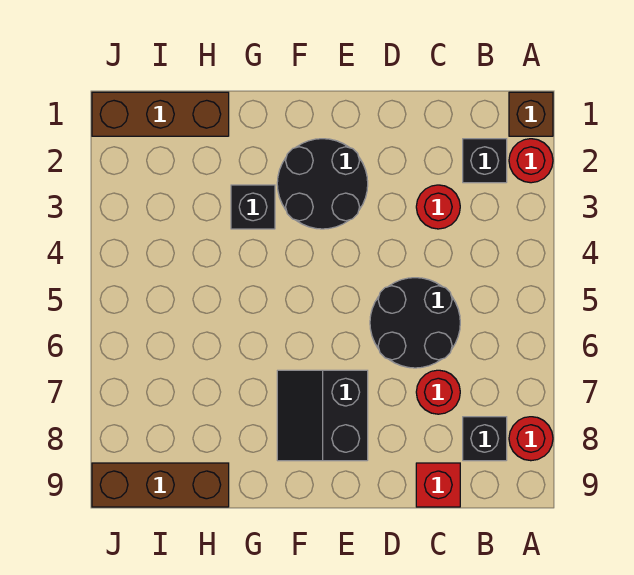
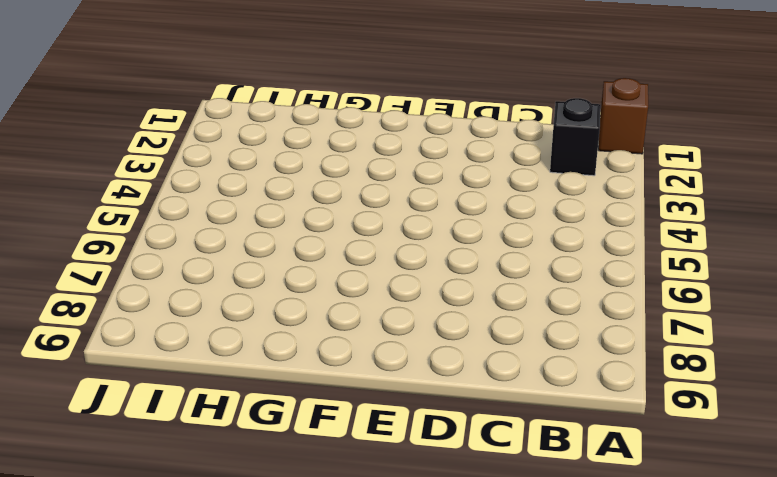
none -> red 1x1 round brick [509,139,553,183]
none -> red 1x1 round brick [509,417,553,461]
none -> black 1x1 brick [463,417,507,461]

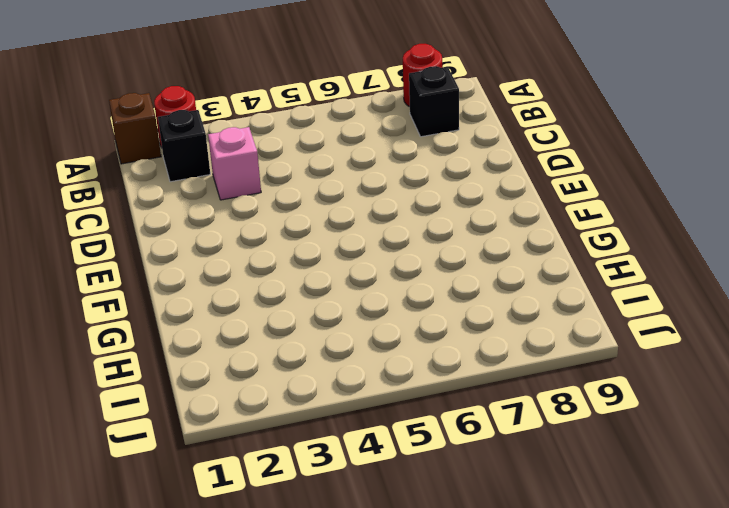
pink 1x1 brick [208,127,261,200] -> red 1x1 round brick [416,185,460,229]
none -> black 2x2 round brick [370,278,460,368]
none -> red 1x1 round brick [416,370,460,414]
none -> red 1x1 brick [416,463,460,507]

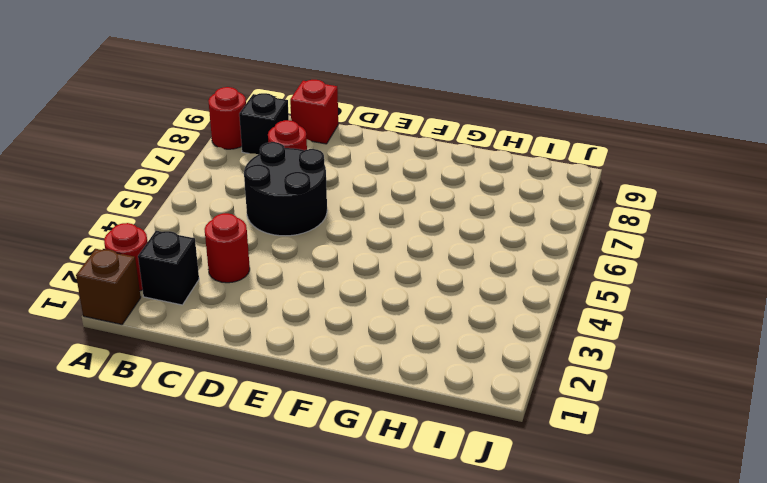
none -> black 2x2 round brick [277,139,368,229]
none -> black 2x2 slope [277,370,368,461]
none -> black 1x1 brick [231,185,275,229]

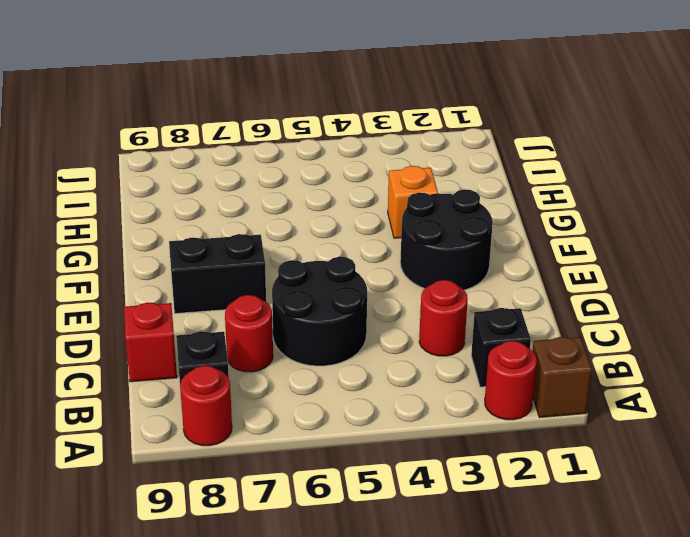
orange 1x1 brick [388,166,438,238] -> black 1x1 brick [231,185,275,229]
none -> brown 1x3 brick [92,92,229,136]
none -> brown 1x3 brick [92,463,229,507]

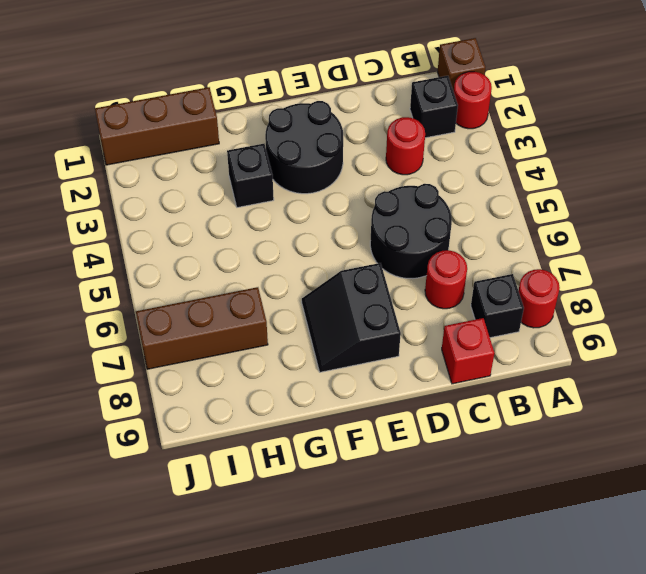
brown 1x3 brick [136,287,268,369] -> brown 1x3 brick moved to [92,463,229,507]

